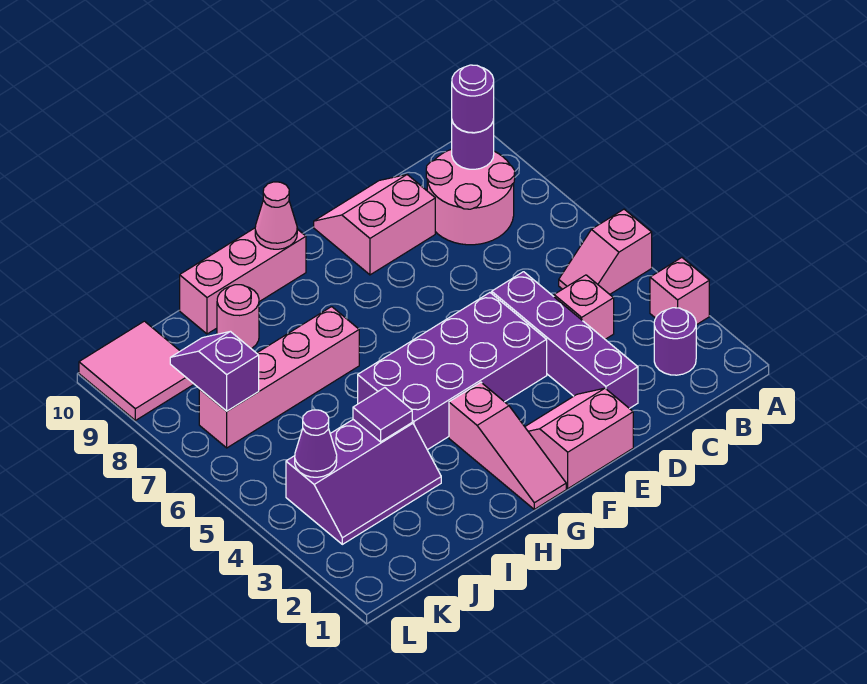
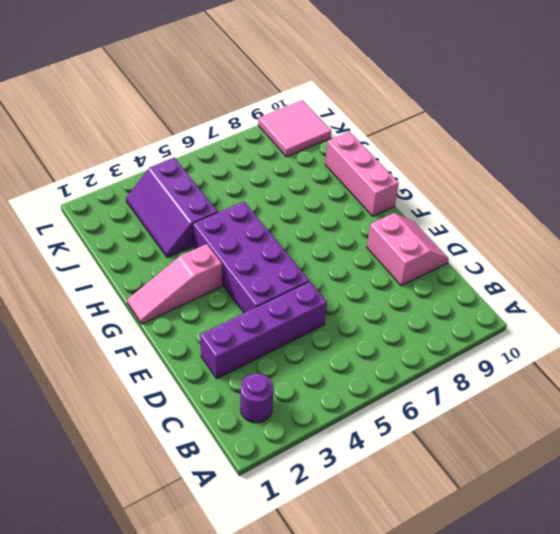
none -> pink 1x1 brick [650,258,709,325]
none -> pink 1x2 slope [559,209,652,294]
none -> pink 2x2 round brick [426,149,515,245]

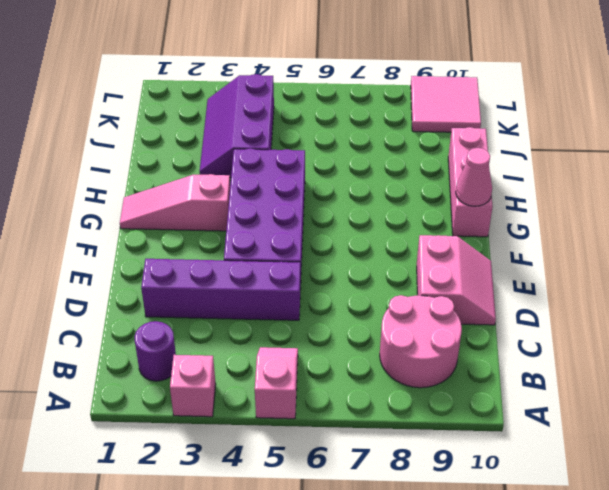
none -> pink 1x1 brick [554,275,614,339]
none -> pink 2x2 slope [525,388,633,489]
none -> pink 1x4 brick [199,307,359,448]

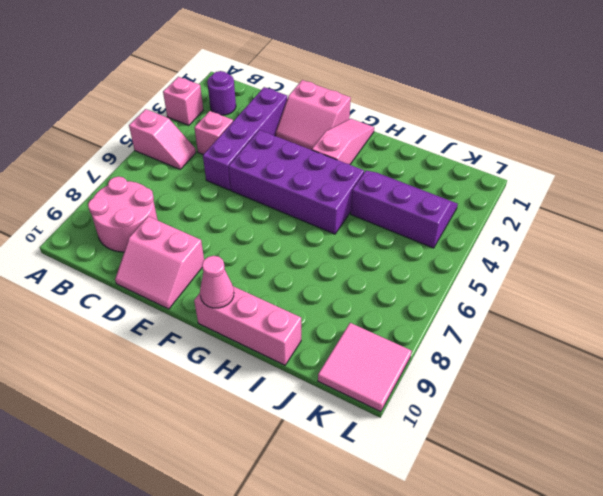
none -> pink 1x4 brick [199,307,359,448]
none -> pink 1x1 round brick [217,285,259,349]
none -> purple 1x1 round brick [452,120,494,169]

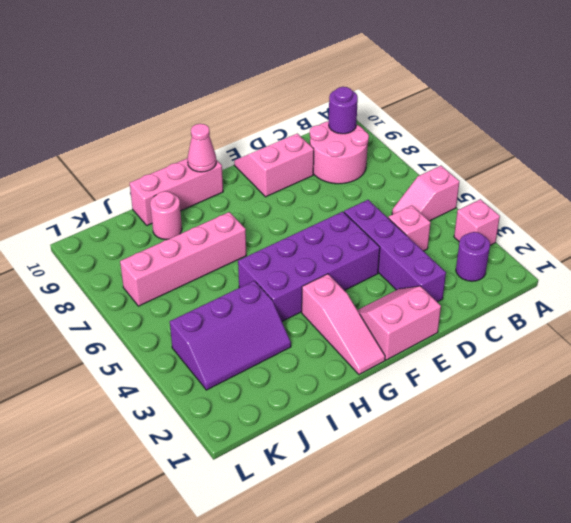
none -> pink 2x2 tile [79,321,194,420]
none -> purple 1x1 tile [353,388,412,442]
none -> purple 1x1 cone [295,410,337,477]

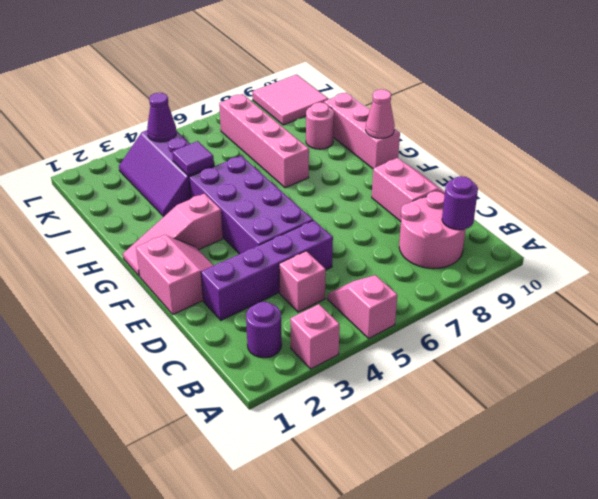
none -> purple 1x2 slope [170,331,259,411]
none -> purple 1x1 round brick [452,65,494,133]

